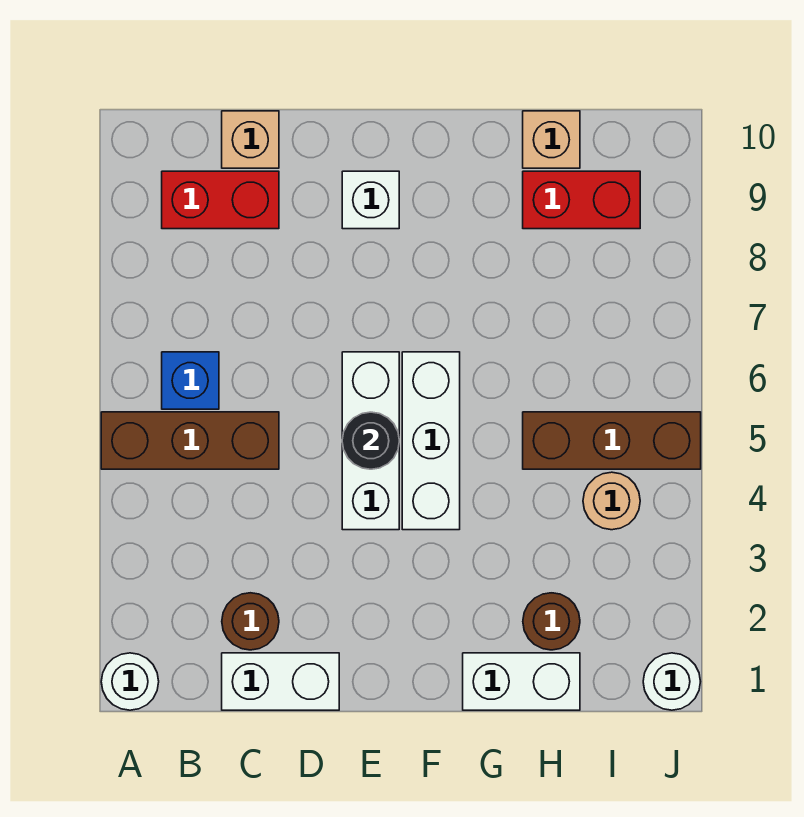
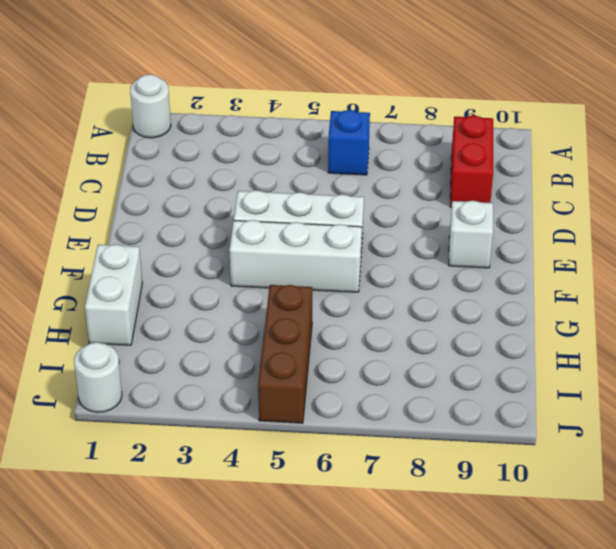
none -> brown 1x3 brick [101,412,279,469]
none -> white 1x2 brick [222,653,339,710]
none -> brown 1x1 round brick [222,593,279,650]

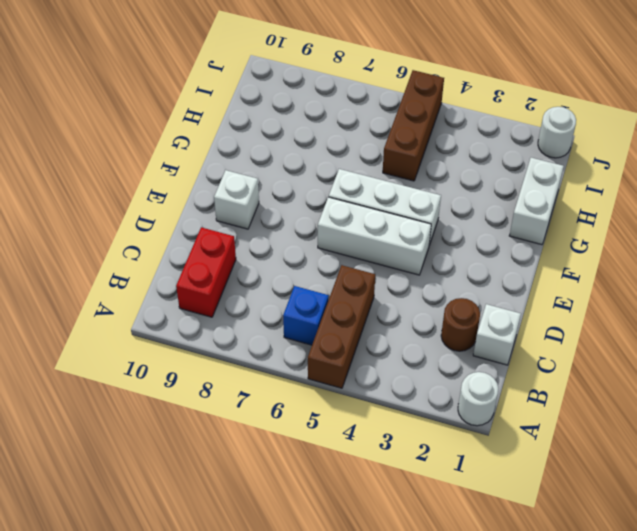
white 1x1 brick [473,304,521,365] -> white 1x2 brick [222,653,339,710]
none -> tan 1x1 brick [222,111,279,168]
none -> brown 1x1 round brick [523,593,580,650]
none -> red 1x2 brick [523,171,640,229]

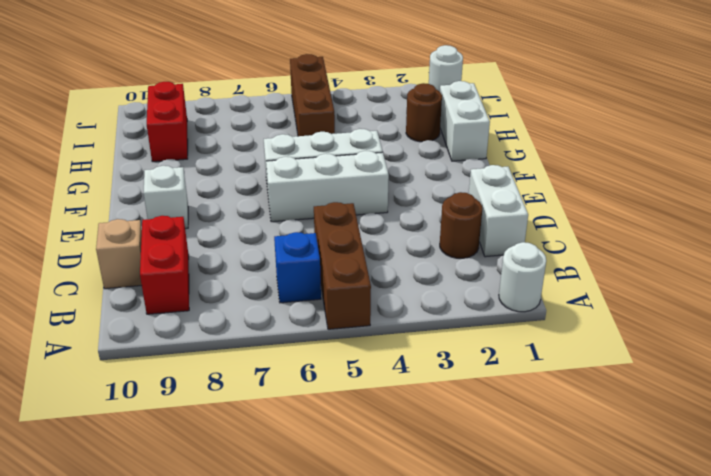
none -> tan 1x1 brick [523,111,580,168]
none -> tan 1x1 round brick [583,472,640,530]
none -> black 1x1 round brick [342,412,399,469]

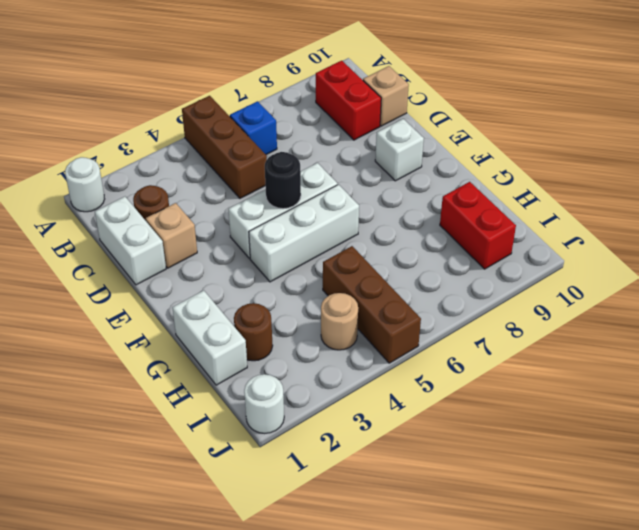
tan 1x1 brick [146,203,197,268] -> tan 1x1 brick moved to [523,111,580,168]

